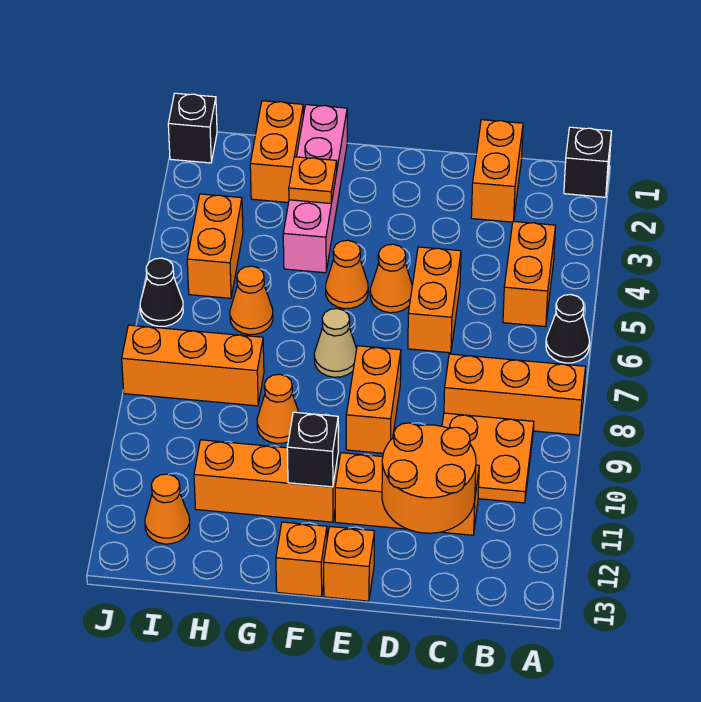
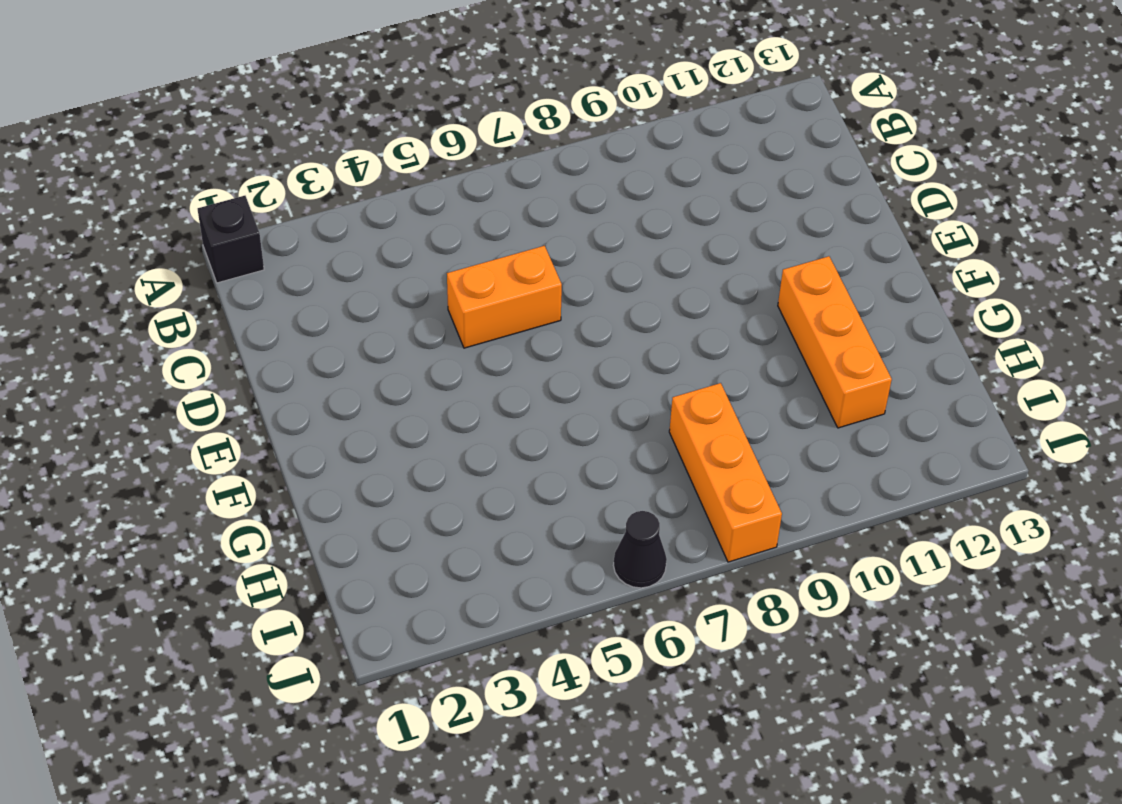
none -> black 1x1 cone [546,295,590,363]
none -> orange 1x3 brick [444,354,585,435]
none -> orange 1x2 brick [503,221,556,327]

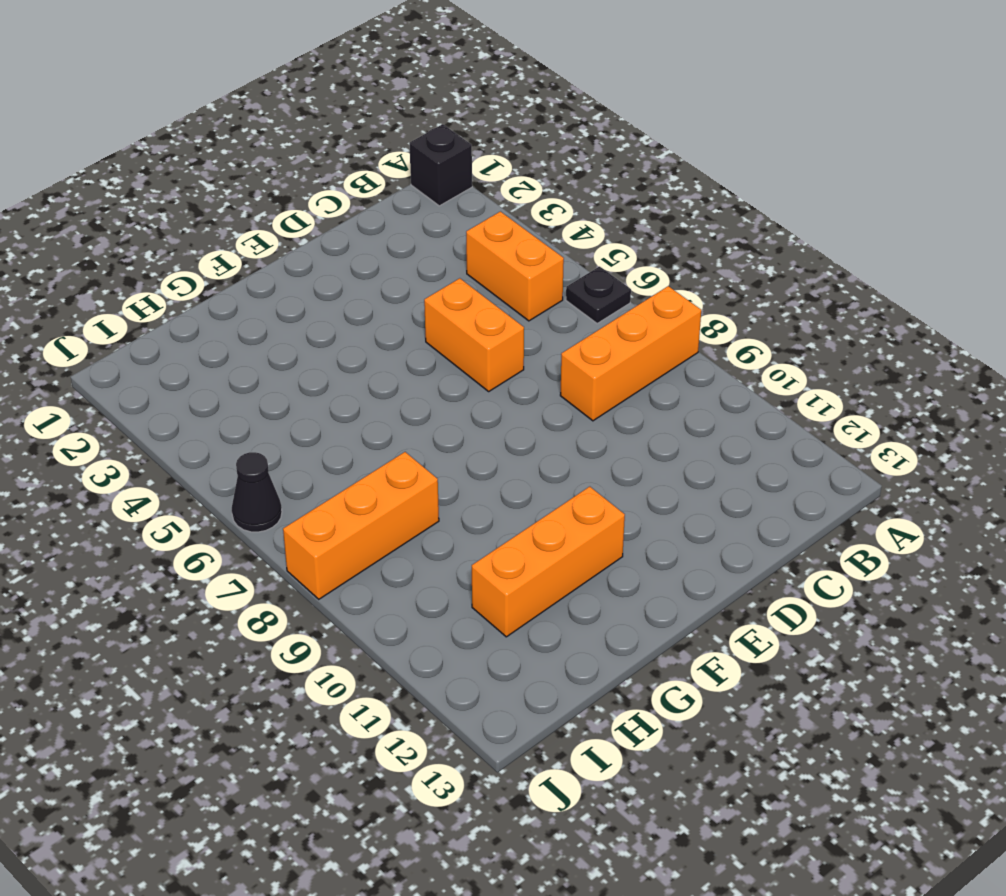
black 1x1 plate [566,266,631,324] -> black 1x1 cone [546,295,590,363]
none -> orange 2x2 plate [442,413,534,503]
none -> orange 1x2 brick [471,120,523,222]
none -> orange 1x3 brick [335,453,479,535]

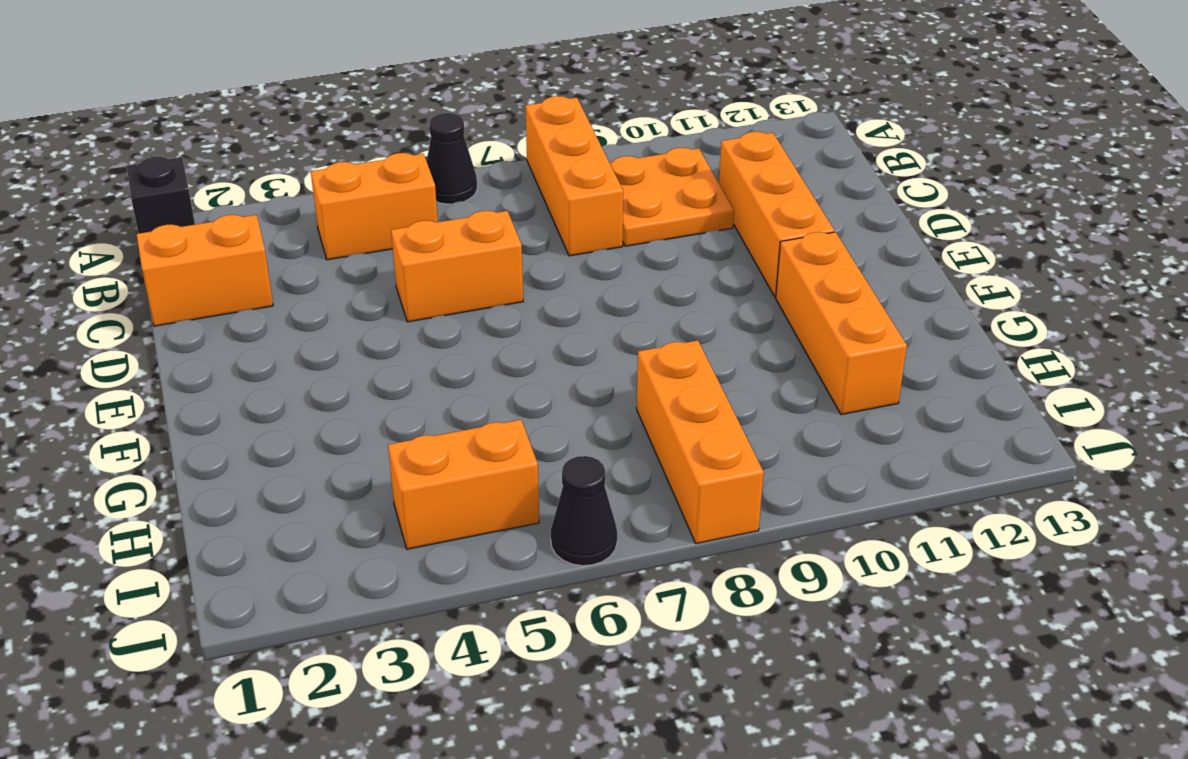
none -> orange 1x1 cone [370,244,412,313]
none -> orange 1x2 brick [346,346,401,453]
none -> orange 1x1 brick [324,526,374,601]

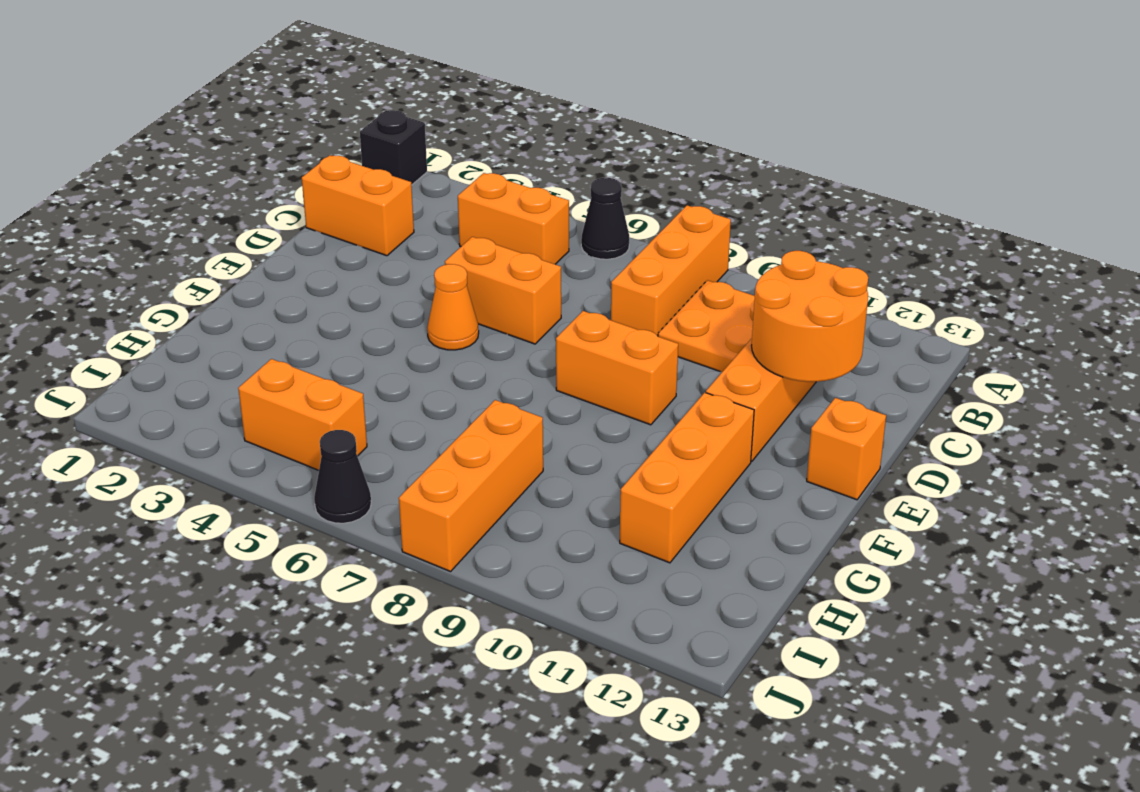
none -> orange 1x1 cone [326,240,368,309]
none -> tan 1x1 cone [314,309,357,377]
none -> orange 1x1 brick [276,522,327,597]

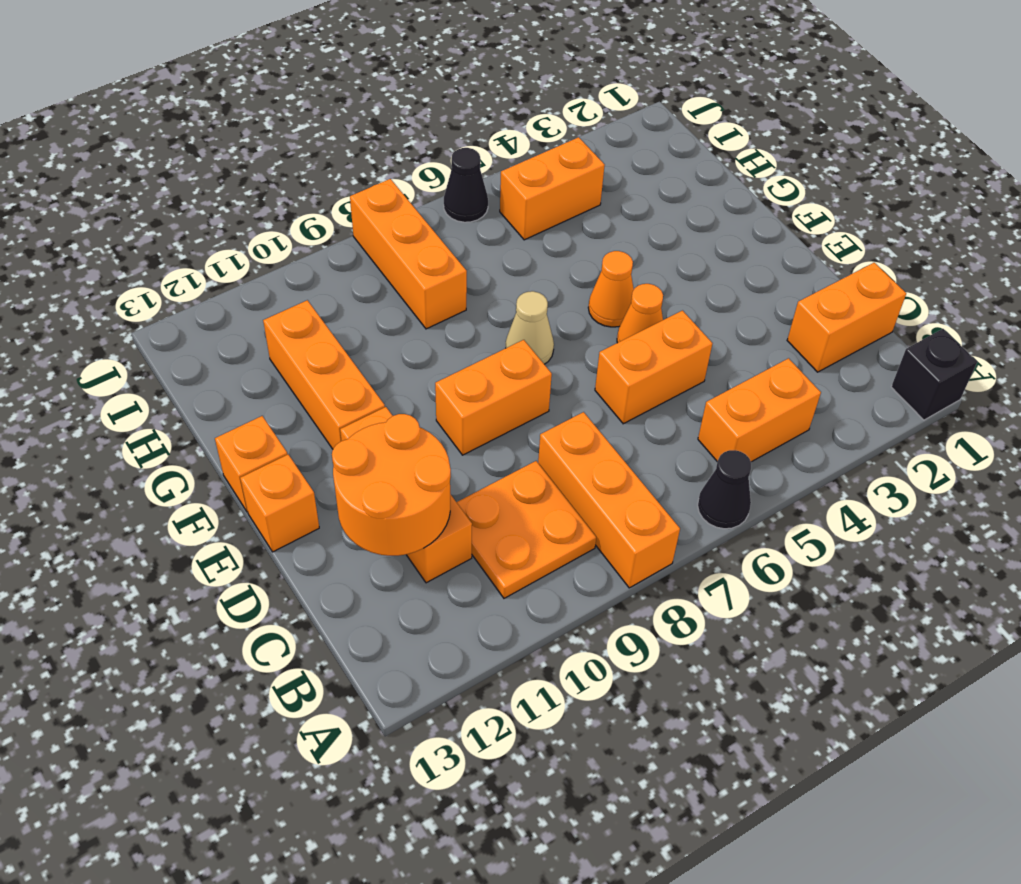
none -> pink 1x4 brick [283,105,347,273]
none -> orange 1x1 cone [257,374,299,444]
none -> orange 1x2 brick [250,101,303,203]

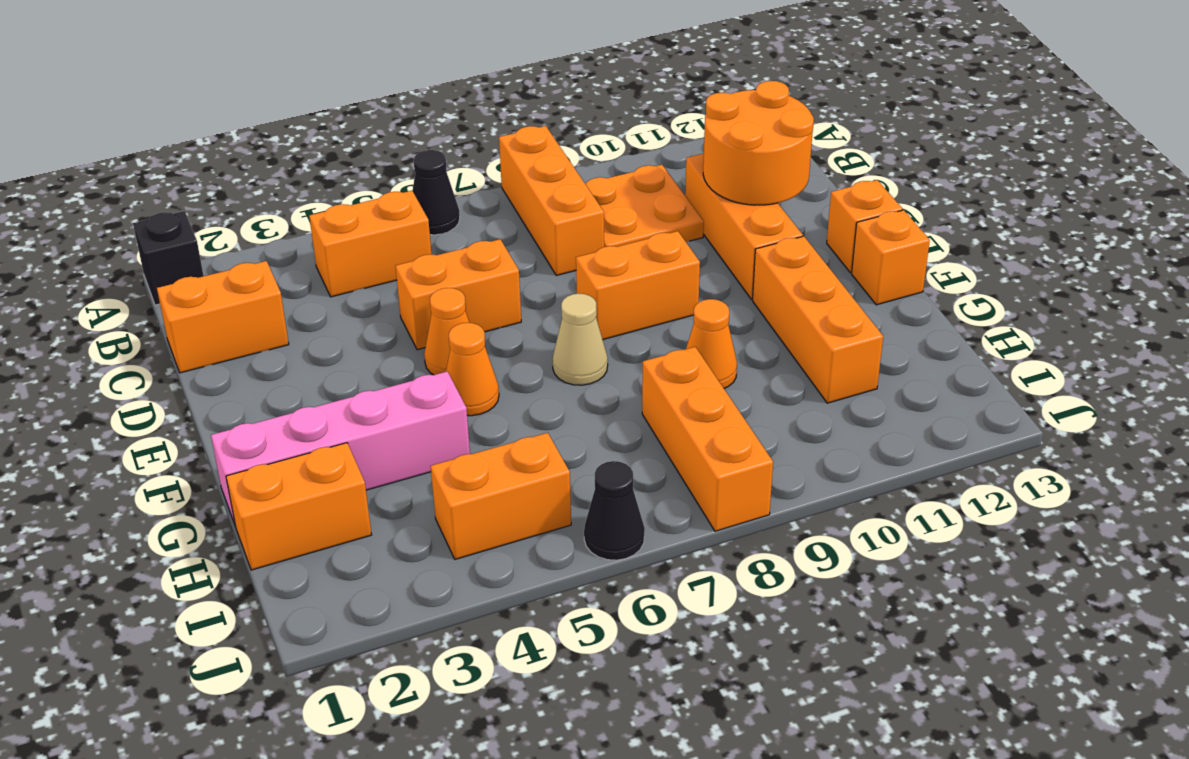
none -> orange 1x1 cone [230,266,273,335]
none -> orange 1x1 cone [145,474,190,544]
none -> black 1x1 brick [168,93,217,163]

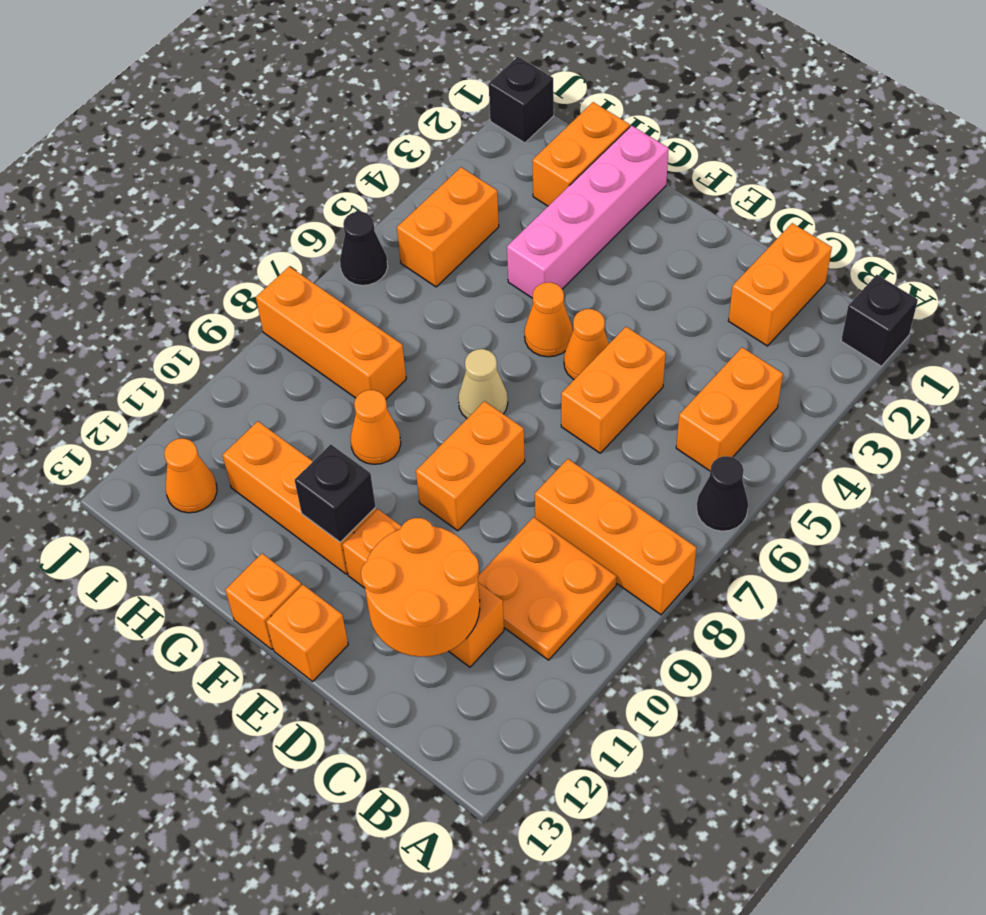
none -> orange 1x1 cone [230,266,273,335]
none -> orange 1x1 plate [289,157,337,203]

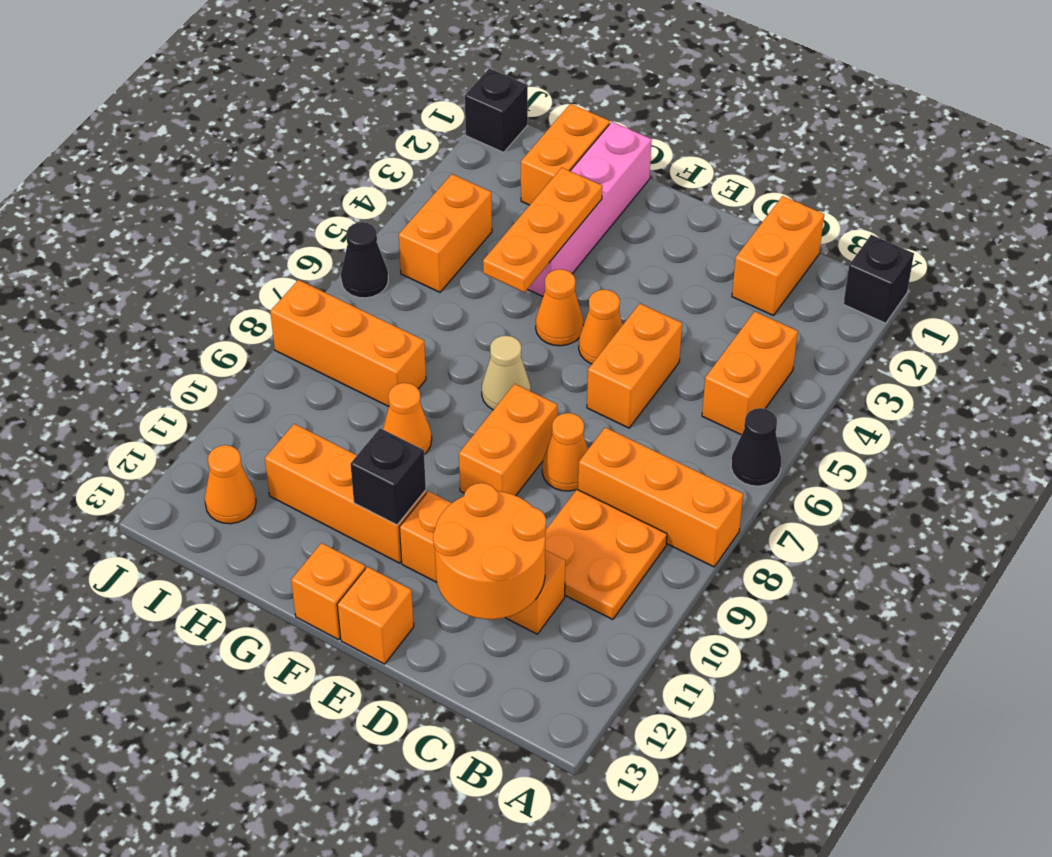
orange 1x1 cone [542,413,588,491] -> orange 1x1 cone moved to [230,266,273,335]
orange 1x3 plate [483,168,602,292] -> orange 1x1 plate [289,157,337,203]

